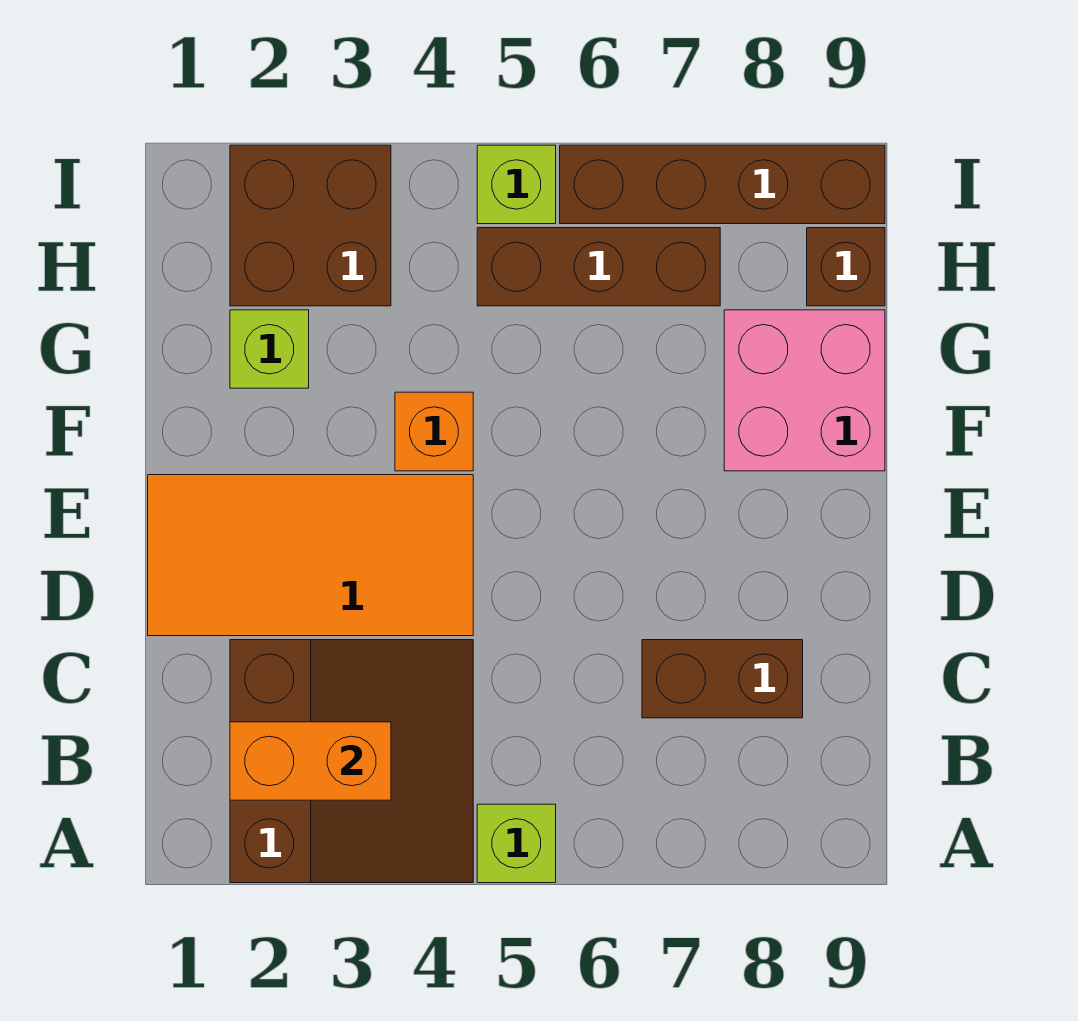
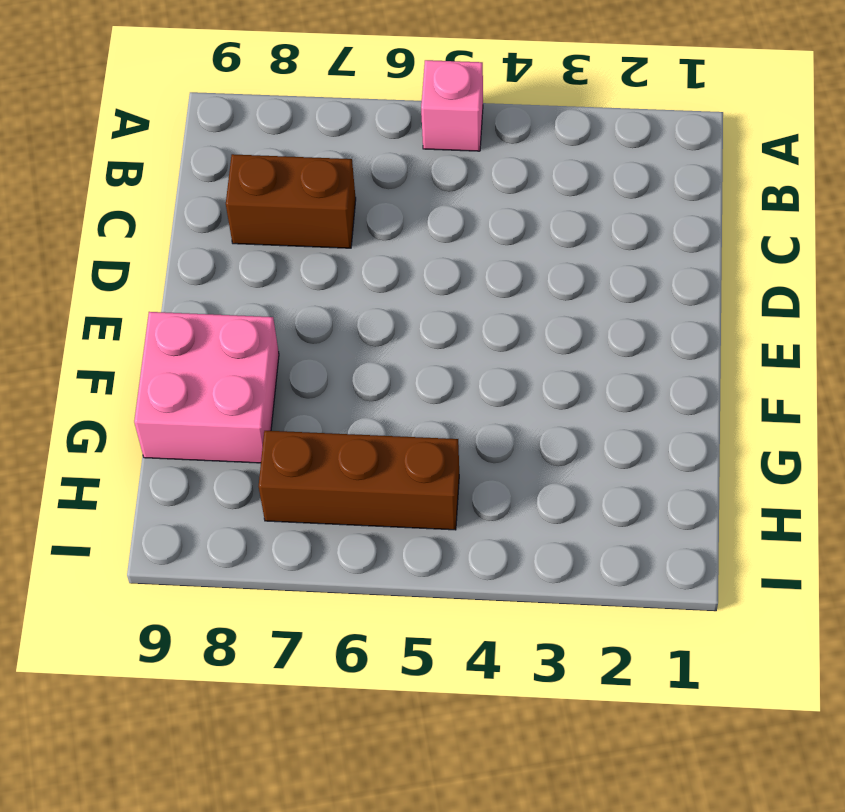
pink 1x1 brick [421,60,483,151] -> lime 1x1 brick [477,804,556,883]
none -> brown 3x3 slope [230,640,473,883]
none -> orange 2x4 tile [148,475,473,636]
none -> orange 1x1 brick [395,392,473,471]

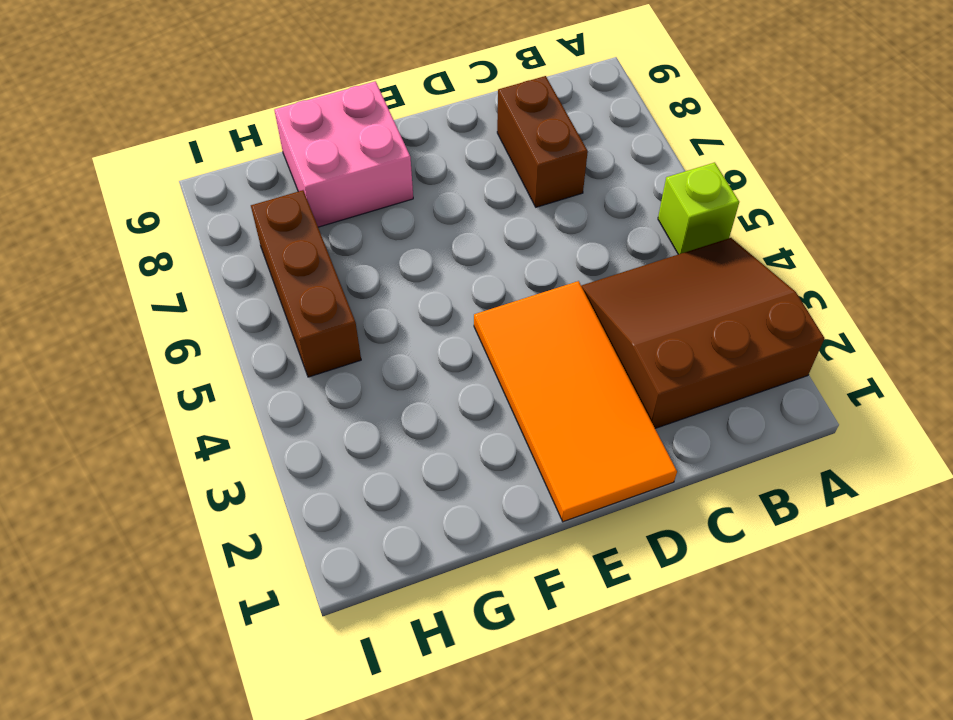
none -> orange 1x1 brick [395,392,473,471]
none -> lime 1x1 brick [230,310,309,388]
none -> brown 2x2 brick [230,145,391,306]

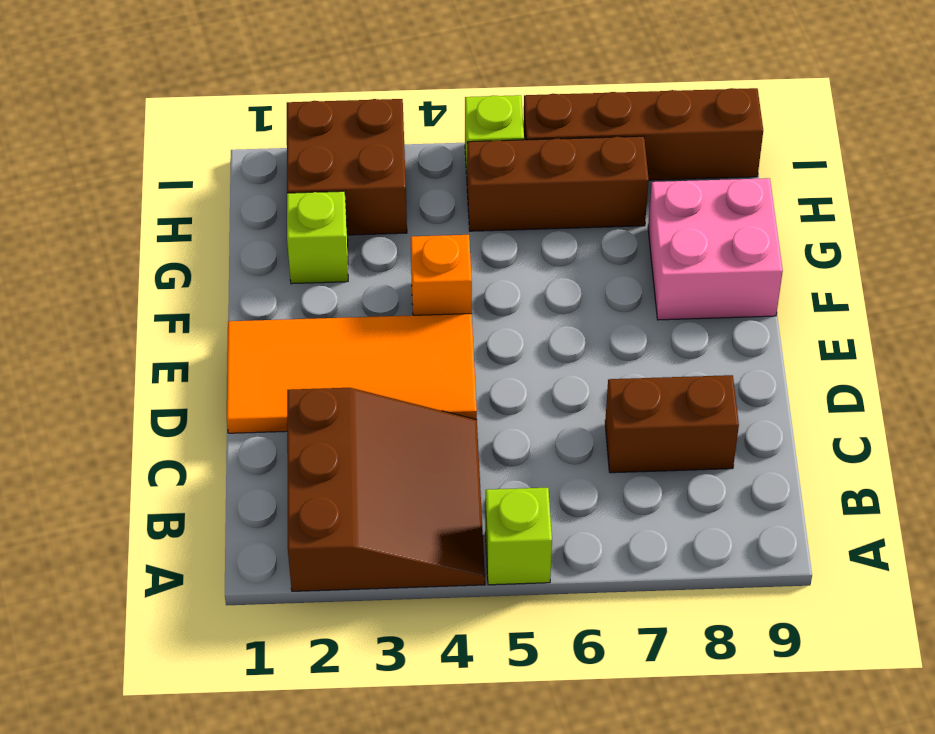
none -> brown 1x1 brick [807,228,885,306]
none -> orange 1x2 brick [230,722,391,800]

